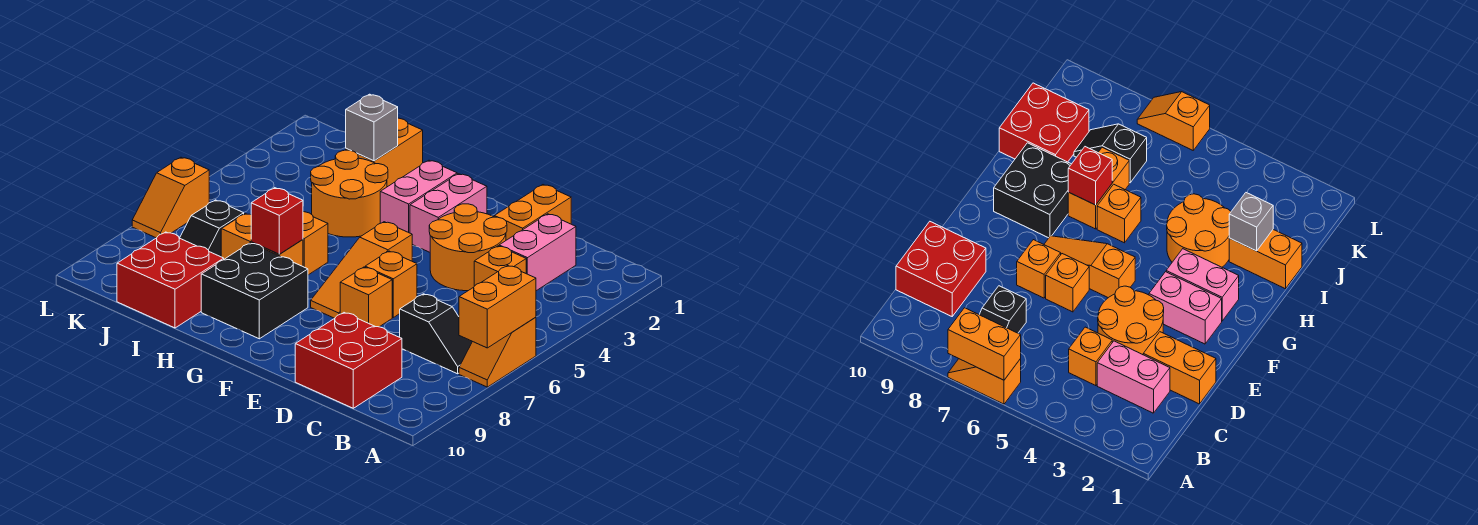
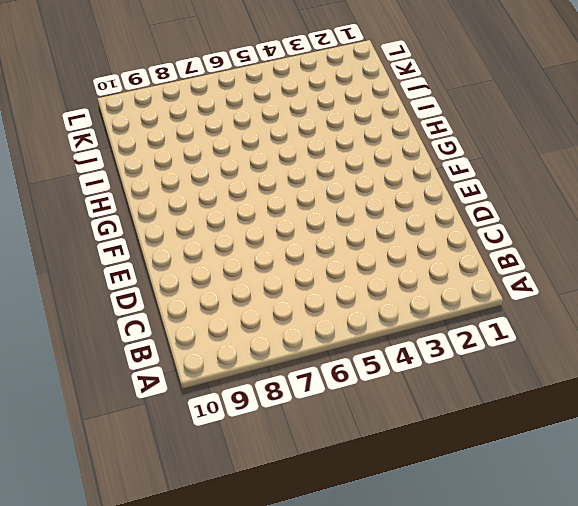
none -> orange 1x2 slope [459,317,536,387]
none -> black 1x2 slope [400,294,472,374]
none -> pink 1x2 brick [499,214,576,291]

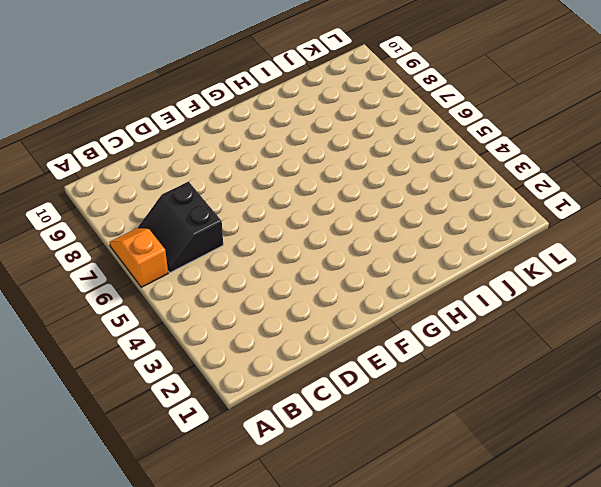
black 2x2 slope [137,181,223,273] -> black 1x2 slope [400,294,472,374]
none -> pink 1x2 brick [499,214,576,291]
none -> orange 1x1 brick [474,246,526,286]
none -> red 2x2 brick [295,313,402,408]

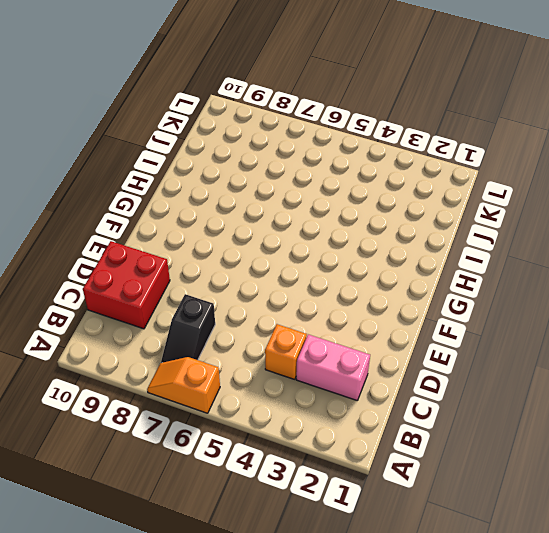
none -> orange 1x2 brick [494,185,571,240]
none -> orange 2x2 round brick [429,204,507,291]
none -> orange 1x1 brick [365,251,417,317]

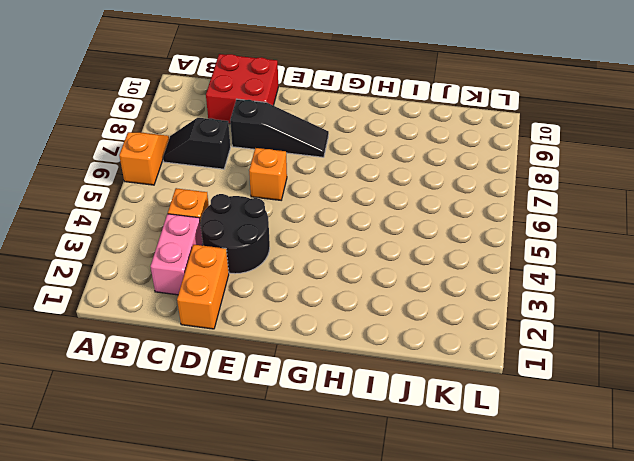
black 2x2 round brick [201,194,270,274] -> orange 2x2 round brick [429,204,507,291]
black 1x3 slope [230,99,329,157] -> none
none -> orange 1x1 brick [340,267,392,327]
none -> pink 1x2 brick [410,174,487,252]
none -> orange 1x3 slope [311,222,412,318]

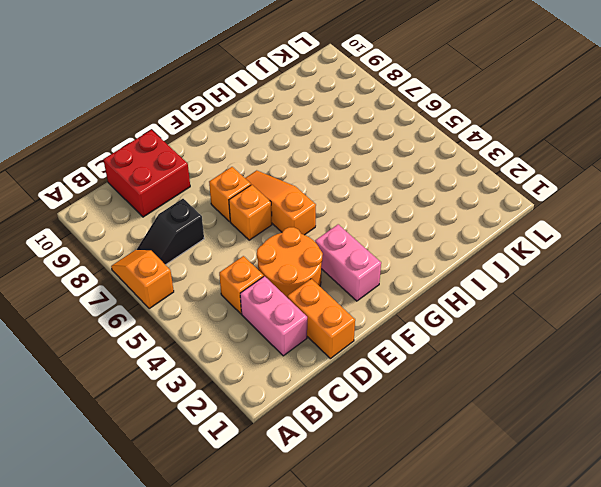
none -> pink 1x2 brick [380,160,457,233]
none -> black 2x2 brick [201,243,308,339]
none -> orange 2x2 round brick [311,150,388,237]

